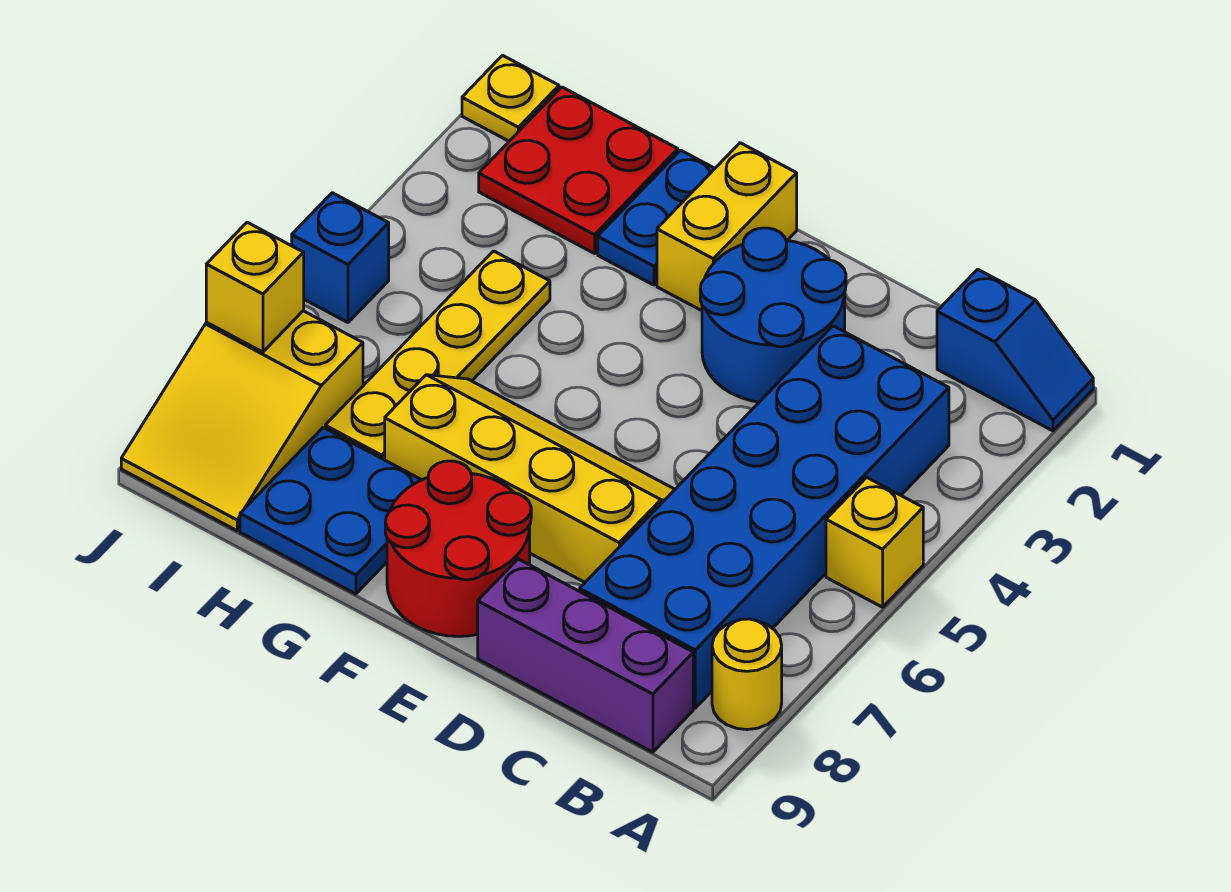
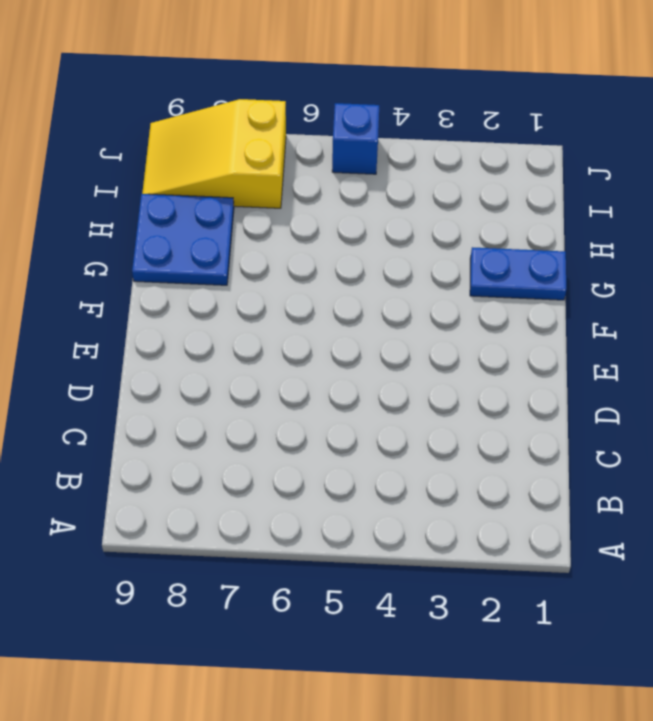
none -> blue 1x2 slope [937,269,1093,431]
none -> yellow 1x1 brick [826,477,923,607]
none -> yellow 1x1 round brick [712,619,782,730]

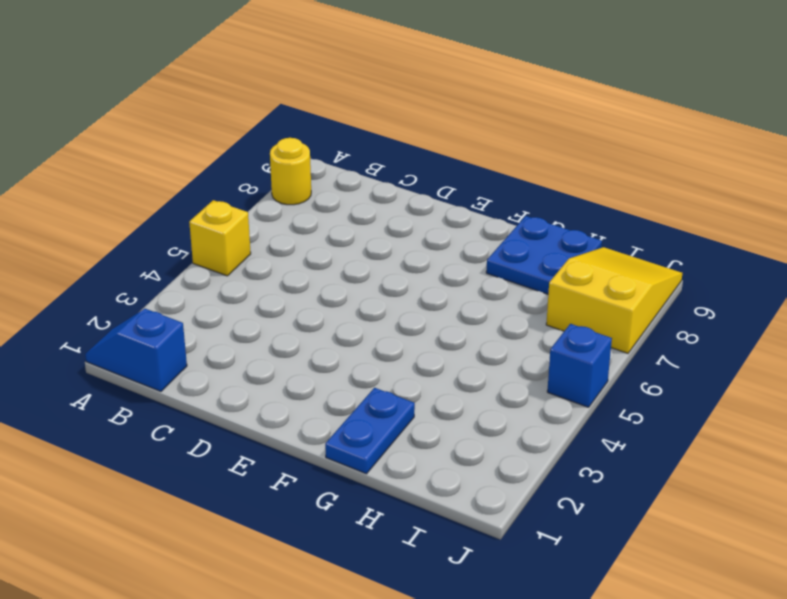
none -> blue 2x6 brick [580,326,949,708]
none -> purple 1x3 brick [478,559,693,752]
none -> blue 2x2 round brick [700,228,846,402]

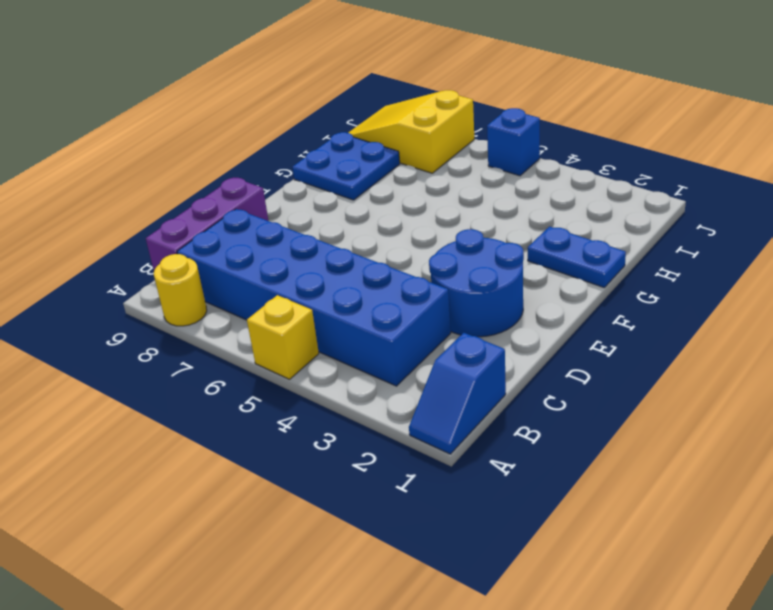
none -> yellow 2x4 slope [385,375,675,582]
none -> red 2x2 round brick [385,461,531,636]
none -> yellow 1x2 brick [657,143,797,311]

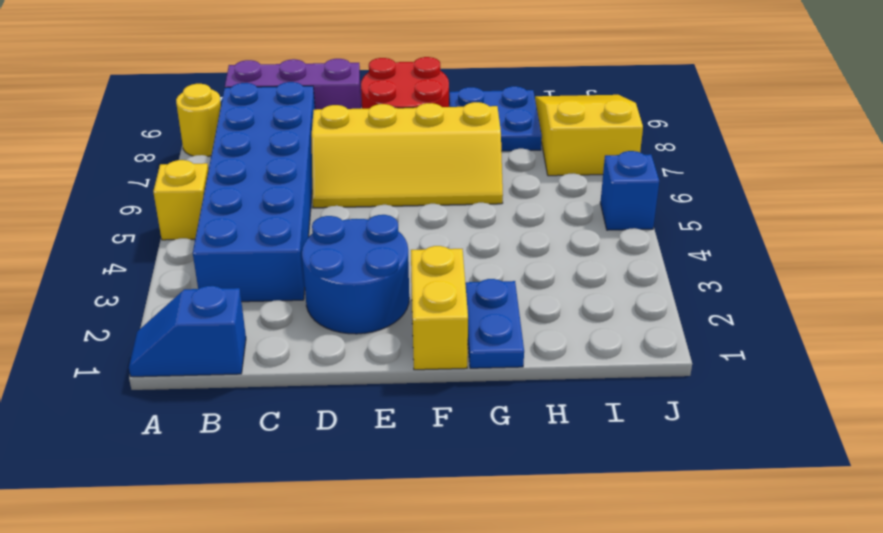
none -> red 2x2 plate [479,87,678,253]
none -> yellow 1x4 plate [325,251,550,460]
none -> yellow 1x1 plate [462,55,559,141]

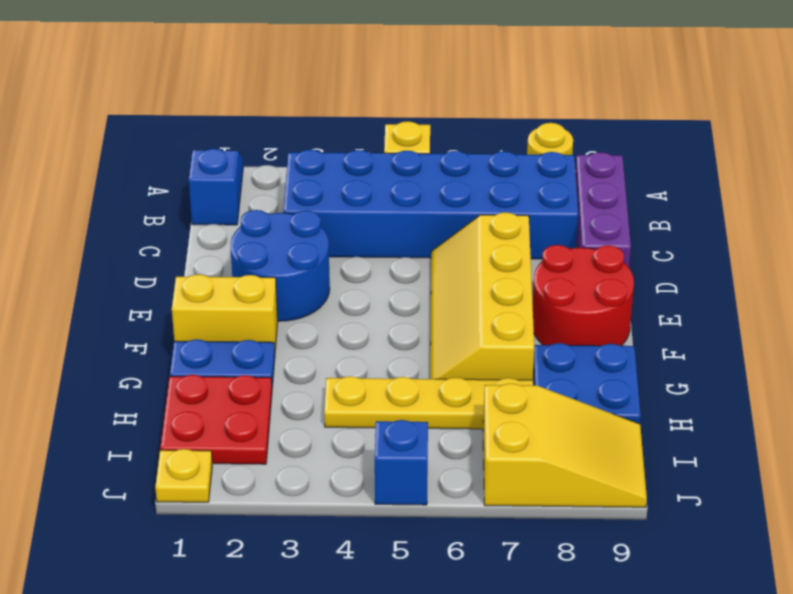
none -> yellow 1x1 brick [206,222,304,352]

